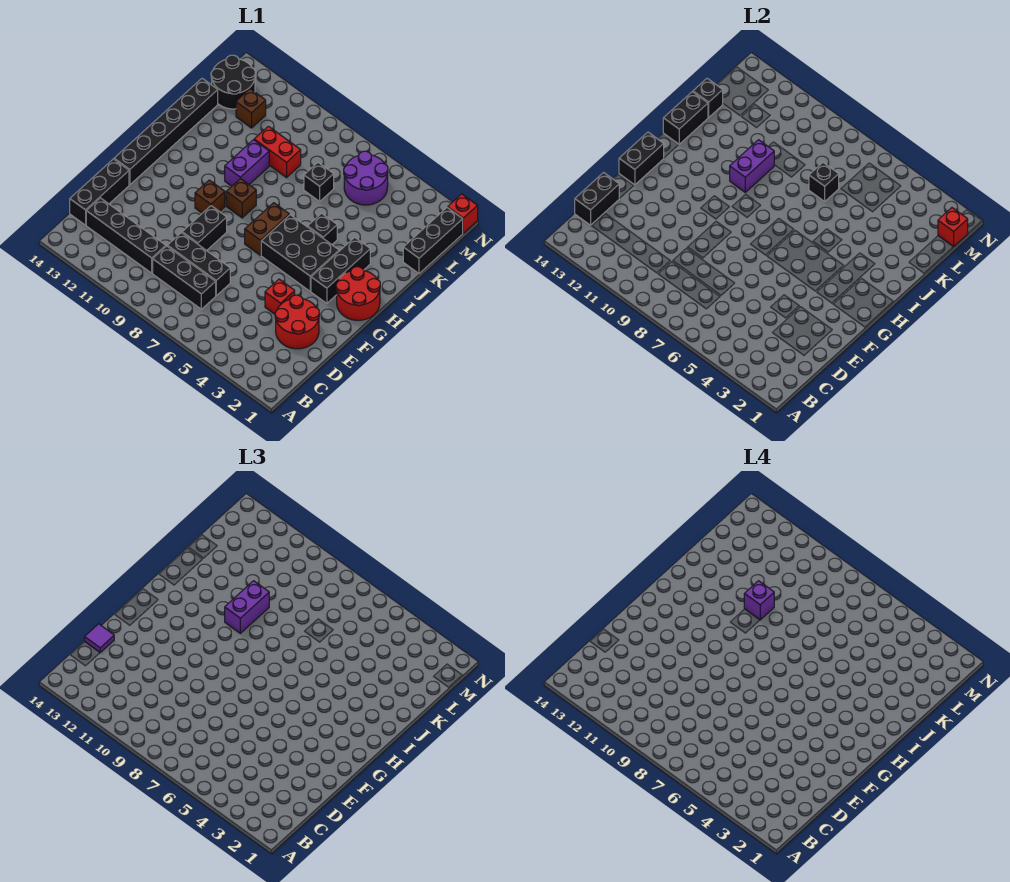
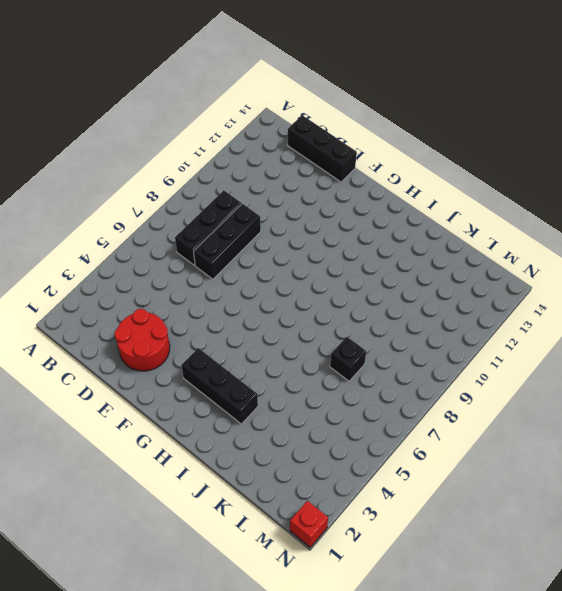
none -> black 1x4 brick [86,198,166,273]
none -> red 1x1 brick [265,279,295,314]
none -> black 1x2 brick [182,206,227,251]
none -> black 1x6 brick [114,78,218,185]

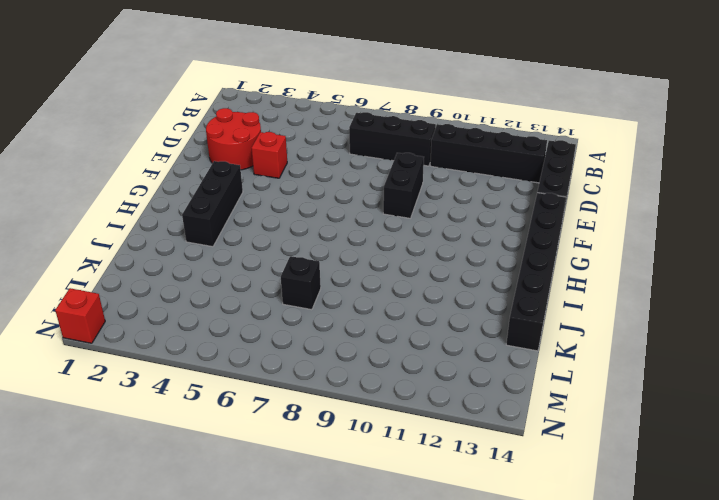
none -> black 1x3 brick [167,233,230,296]
none -> red 2x2 round brick [336,267,380,320]
none -> black 2x3 brick [261,215,339,291]
none -> brown 1x2 brick [245,203,289,255]

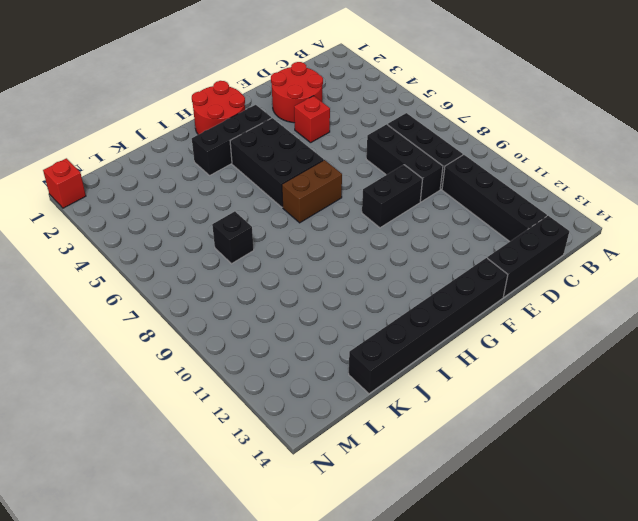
none -> brown 1x1 brick [195,180,225,213]
none -> brown 1x1 brick [226,179,256,218]
none -> black 1x1 brick [308,213,337,244]
none -> purple 1x2 brick [225,140,269,186]

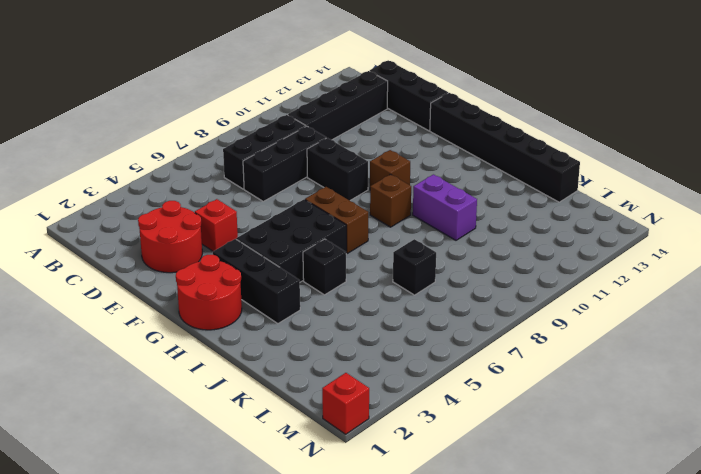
none -> black 1x3 brick [403,208,463,273]
none -> red 1x2 brick [254,126,301,177]
none -> purple 2x2 round brick [344,151,388,205]
none -> brown 1x1 brick [236,89,266,128]

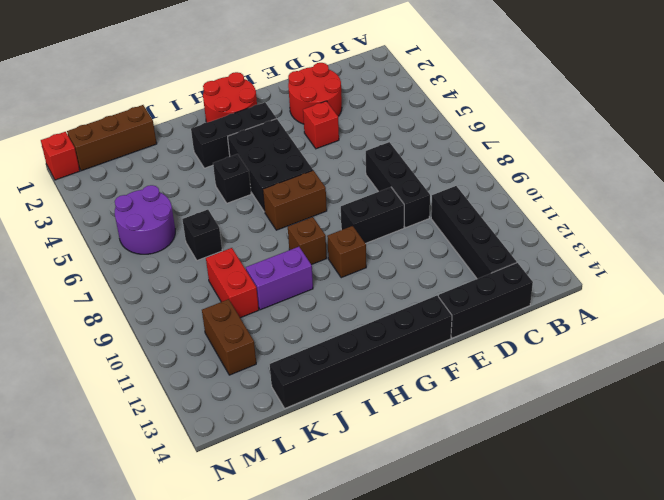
brown 1x3 brick [67,105,157,171] -> black 1x3 brick [403,208,463,273]
brown 1x2 brick [202,299,256,375] -> brown 1x1 brick [236,89,266,128]
none -> black 1x3 brick [153,246,216,309]
none -> black 2x2 round brick [211,55,256,109]
none -> black 1x2 brick [575,173,619,225]
none -> black 1x2 brick [619,132,664,185]

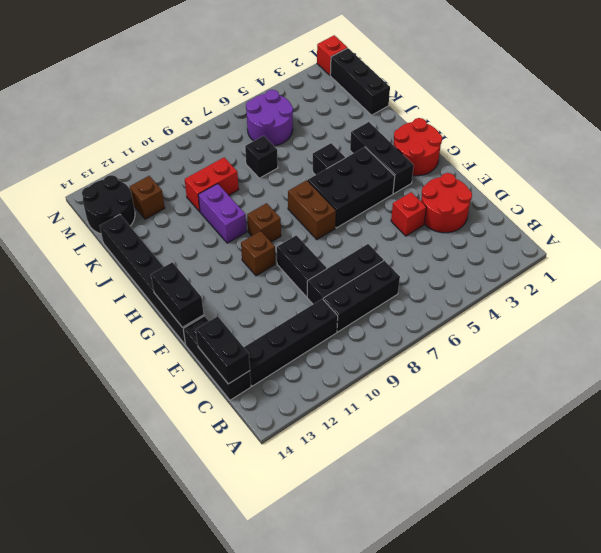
none -> purple 1x2 brick [730,140,774,192]
none -> black 1x2 brick [663,92,708,144]
none -> black 1x1 brick [809,163,839,201]
none -> black 1x1 brick [693,78,723,117]

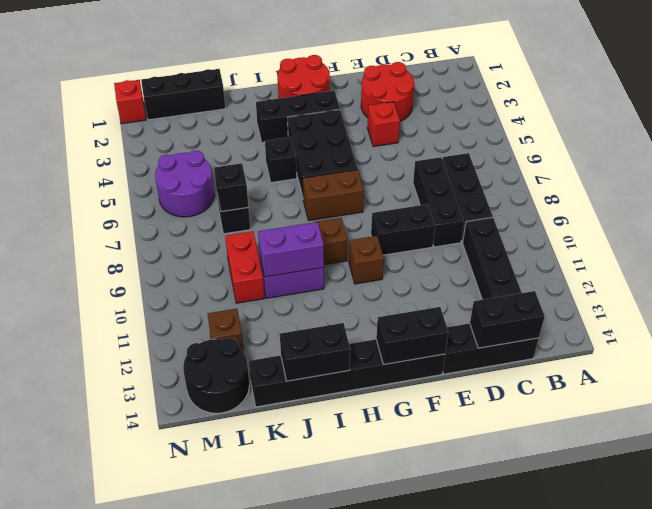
none -> black 1x1 brick [693,78,723,117]
none -> red 1x1 brick [938,208,968,247]
none -> purple 1x1 tile [85,624,114,653]
none -> purple 1x2 brick [225,581,269,633]

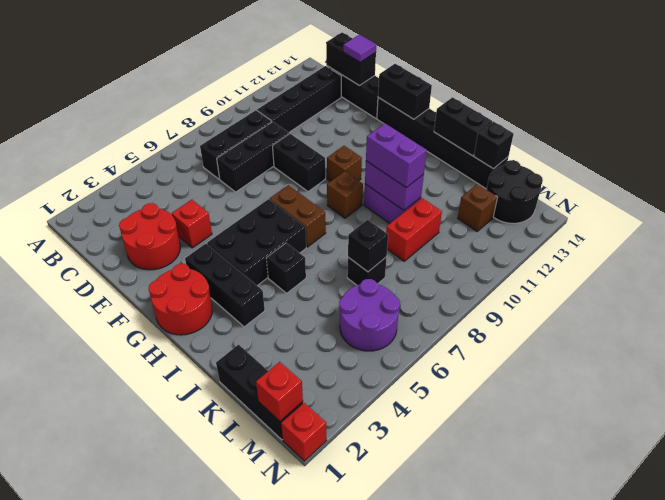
none -> purple 1x1 brick [744,581,774,620]

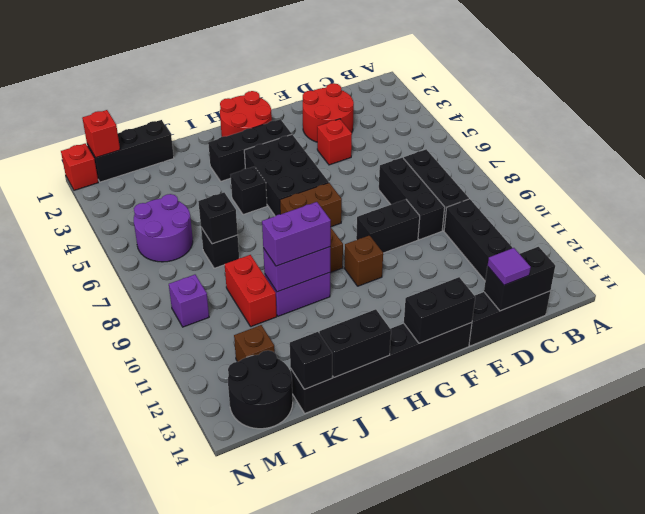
purple 1x1 brick [169,275,209,327] -> purple 1x1 brick moved to [744,581,774,620]

